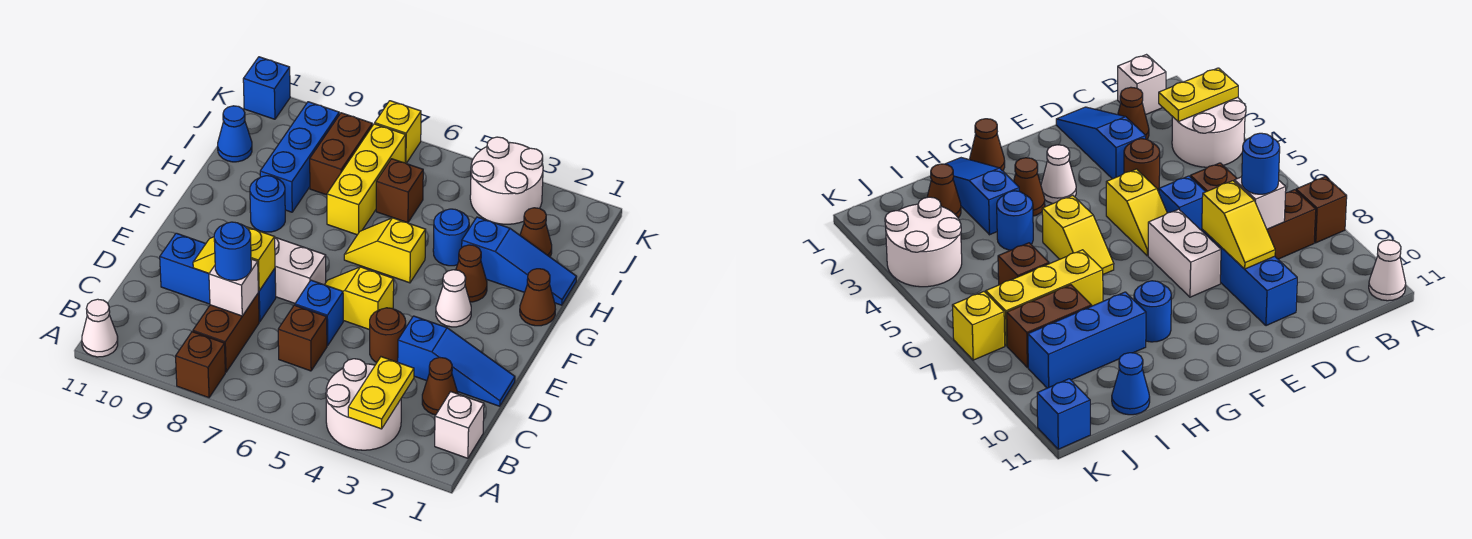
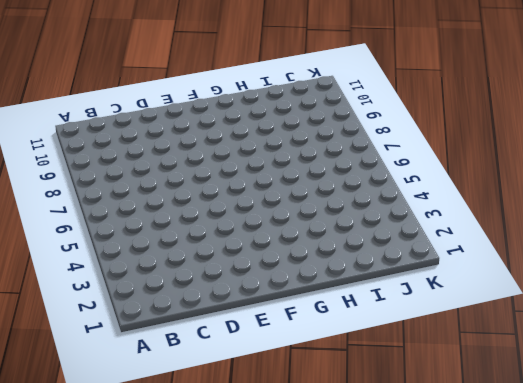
none -> white 2x2 round brick [326,359,401,450]
none -> brown 1x1 brick [176,332,225,398]
none -> white 1x1 cone [82,299,118,357]
none -> white 1x1 brick [435,392,484,458]

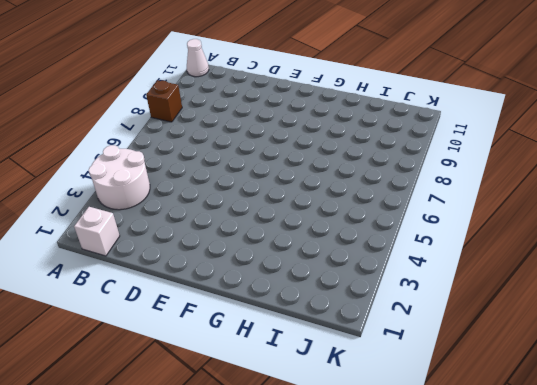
none -> brown 1x2 brick [193,294,259,372]
none -> brown 1x1 cone [422,357,458,415]
none -> brown 1x1 brick [278,305,327,371]
none -> blue 1x3 slope [398,316,515,406]

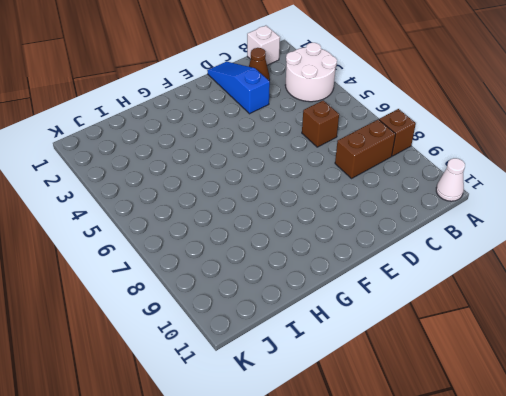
none -> brown 1x1 round brick [370,308,406,362]
none -> blue 1x1 brick [295,280,343,346]
none -> blue 1x3 brick [160,233,276,322]
none -> yellow 1x2 slope [325,267,394,330]

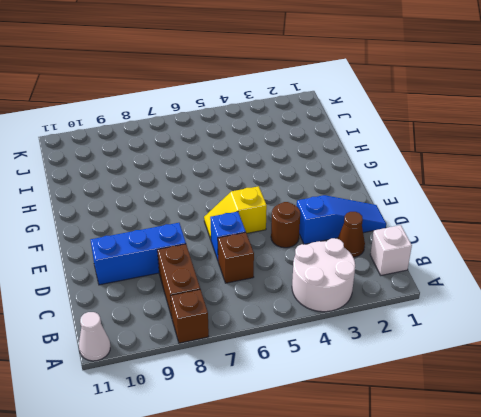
none -> white 1x2 brick [275,237,326,303]
none -> white 1x1 cone [436,270,471,327]
none -> brown 1x1 cone [520,269,556,326]
none -> brown 1x1 cone [456,245,487,302]

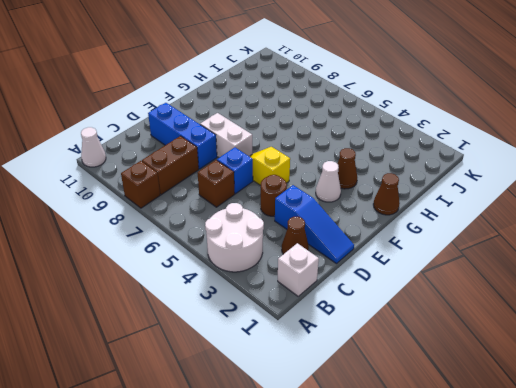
none -> yellow 1x2 slope [344,218,426,283]
none -> blue 1x1 round brick [250,176,285,232]
none -> blue 1x3 slope [462,217,576,305]
none -> blue 1x1 round brick [433,209,469,266]

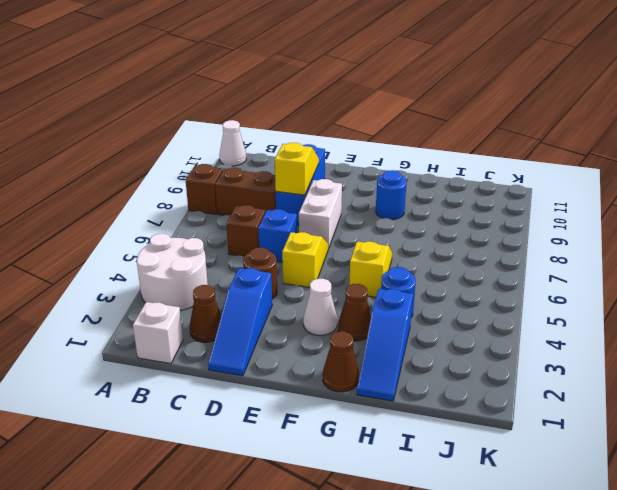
none -> yellow 1x3 brick [327,124,406,235]
none -> blue 1x3 brick [260,102,339,212]
none -> brown 1x1 cone [520,208,552,257]
none -> brown 1x1 brick [376,159,423,223]

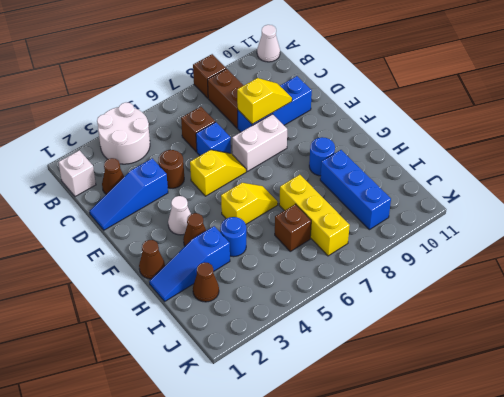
none -> brown 1x2 brick [310,113,372,195]
none -> blue 1x1 cone [218,106,252,162]
none -> white 2x2 round brick [470,137,543,224]
none -> yellow 1x1 brick [375,101,421,163]

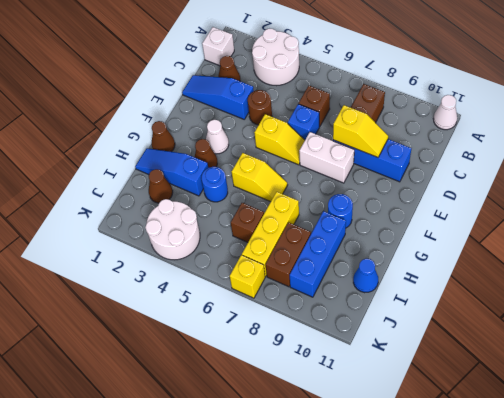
none -> brown 1x1 brick [176,332,225,398]
none -> blue 1x1 brick [243,57,290,119]
none -> yellow 1x2 plate [348,357,414,429]
none -> white 1x1 brick [209,259,258,316]

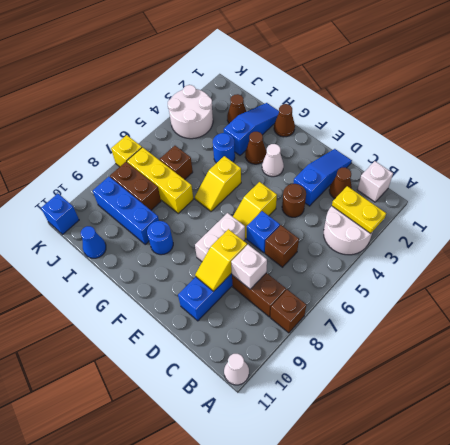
none -> blue 1x1 round brick [214,222,251,280]

